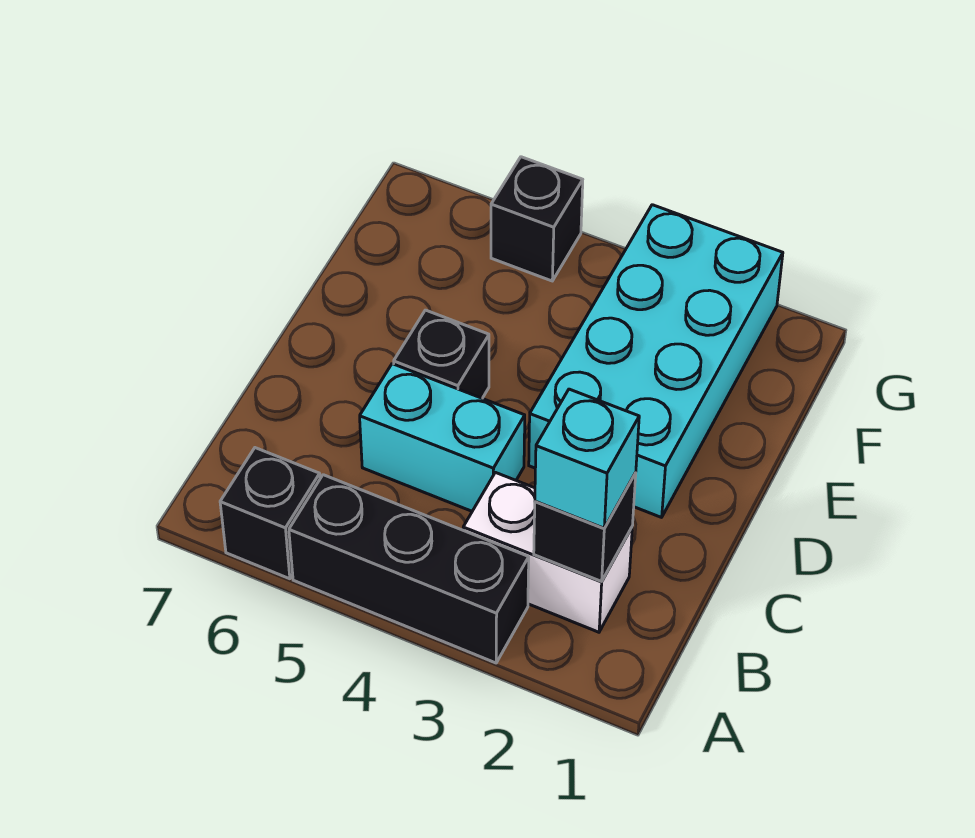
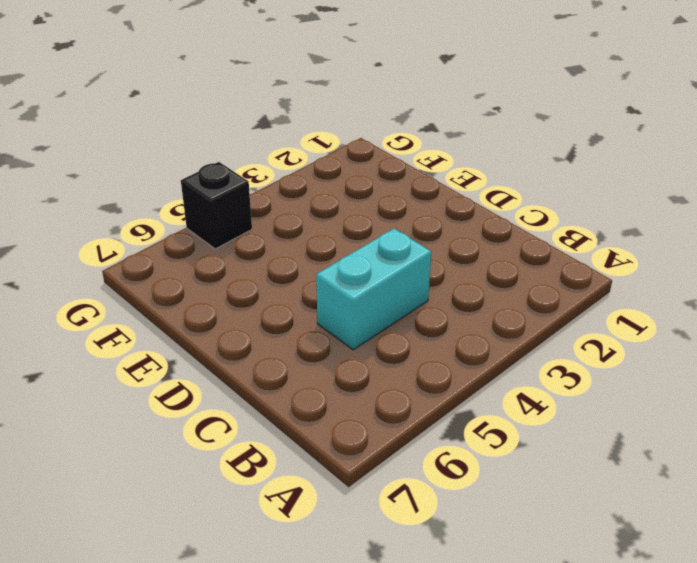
none -> black 1x3 brick [289,475,529,663]
none -> black 1x1 brick [220,448,320,579]

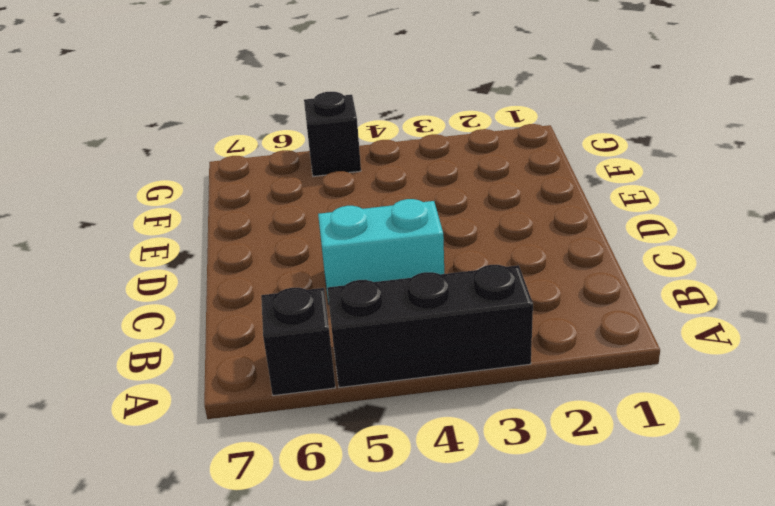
none -> white 1x2 brick [463,472,632,632]
none -> cyan 2x4 brick [529,205,783,517]

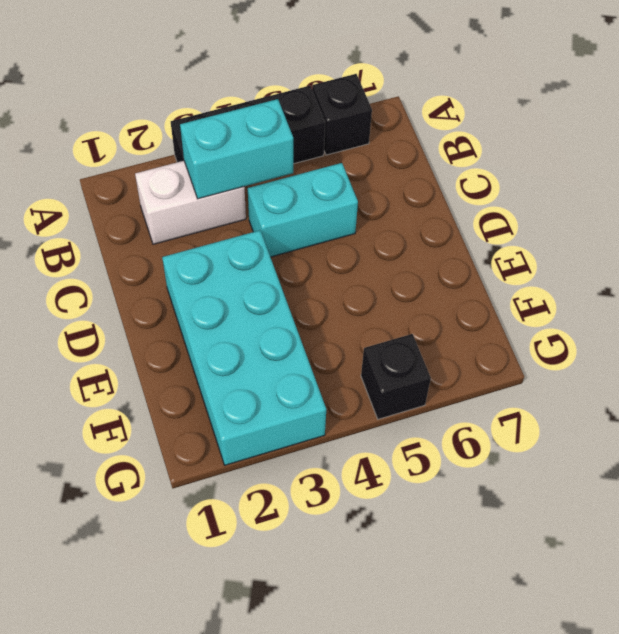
cyan 1x2 brick [180,99,293,199] -> none
none -> black 1x1 brick [394,310,489,398]
none -> black 1x1 brick [534,473,636,581]

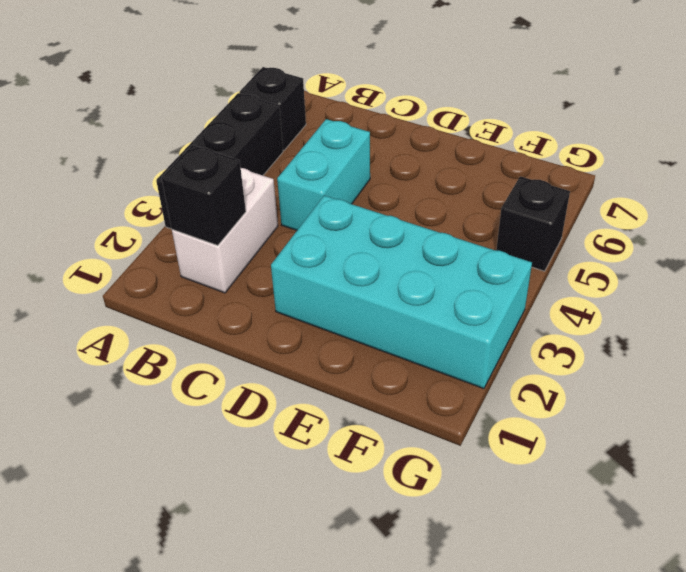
none -> black 1x1 brick [394,310,489,398]
none -> cyan 1x1 brick [535,389,639,528]

